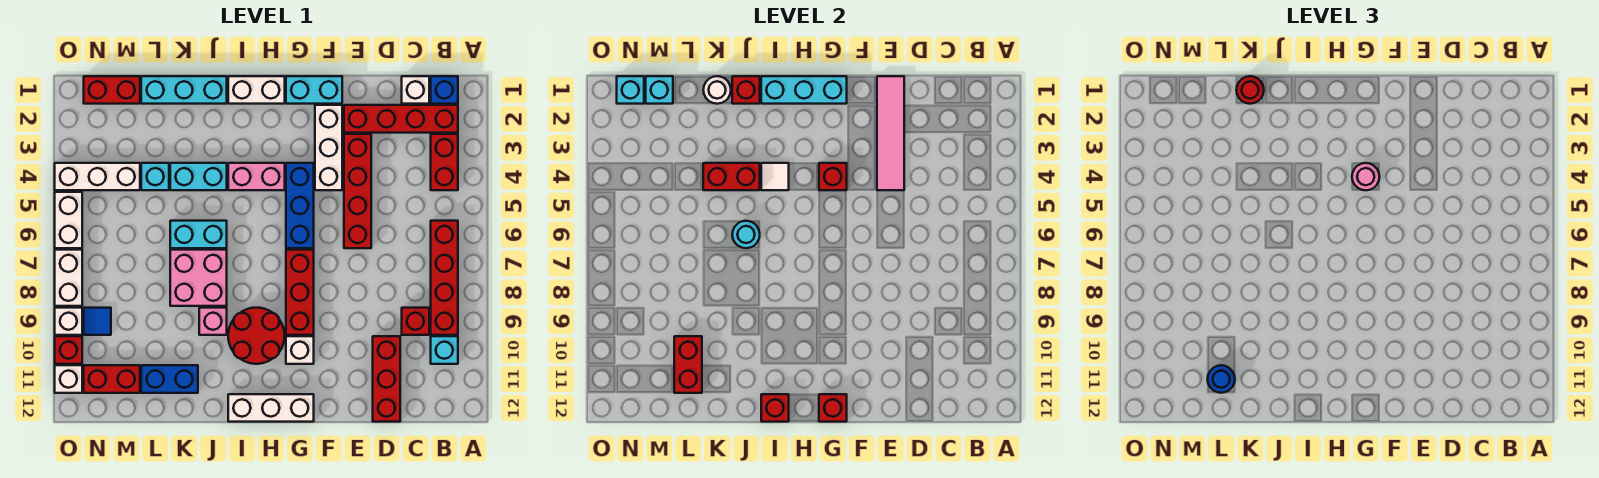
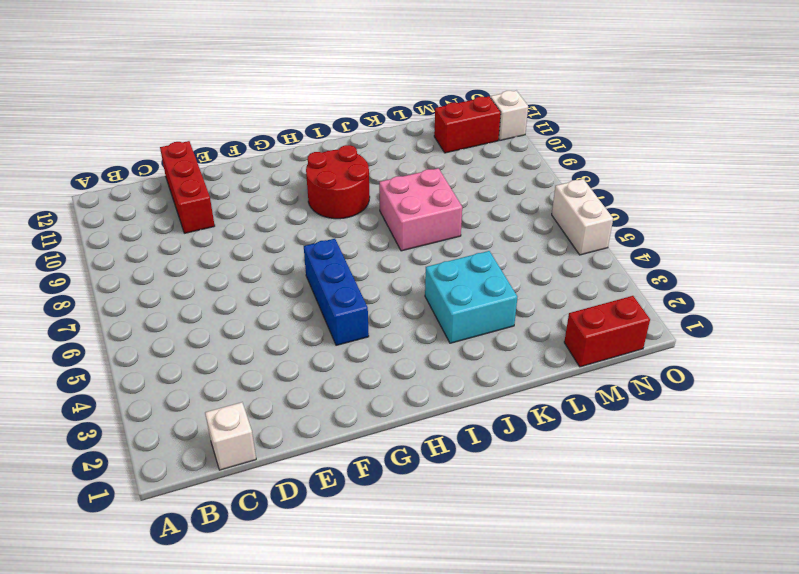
cyan 2x2 brick [425,251,517,343] -> cyan 1x2 brick [170,163,227,190]
none -> blue 1x1 brick [431,76,458,104]
none -> red 1x4 brick [344,105,458,133]
none -> red 1x2 brick [431,134,458,190]
none -> red 1x4 brick [431,221,458,335]

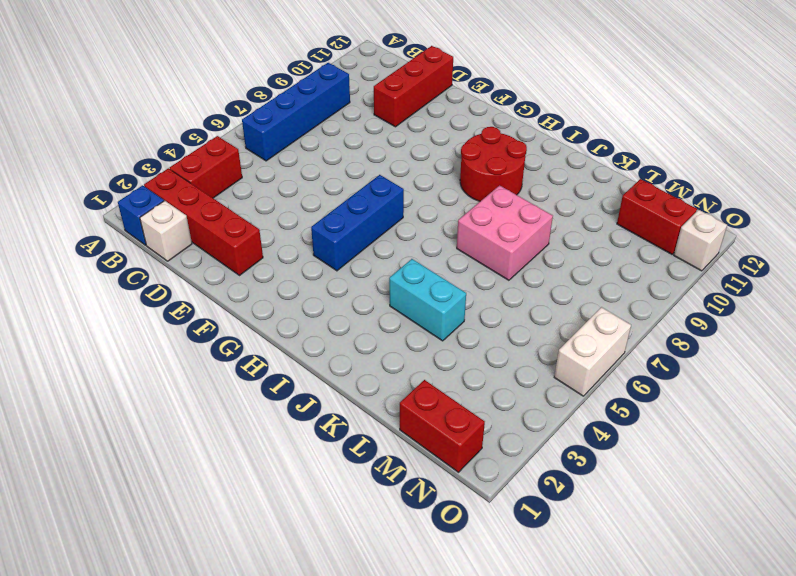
blue 1x4 brick [242,63,350,161] -> red 1x4 brick [431,221,458,335]
none -> cyan 1x1 brick [431,336,458,364]
none -> red 1x1 brick [402,308,429,335]
none -> red 1x4 brick [344,134,371,248]
none -> cyan 1x2 brick [286,76,342,104]

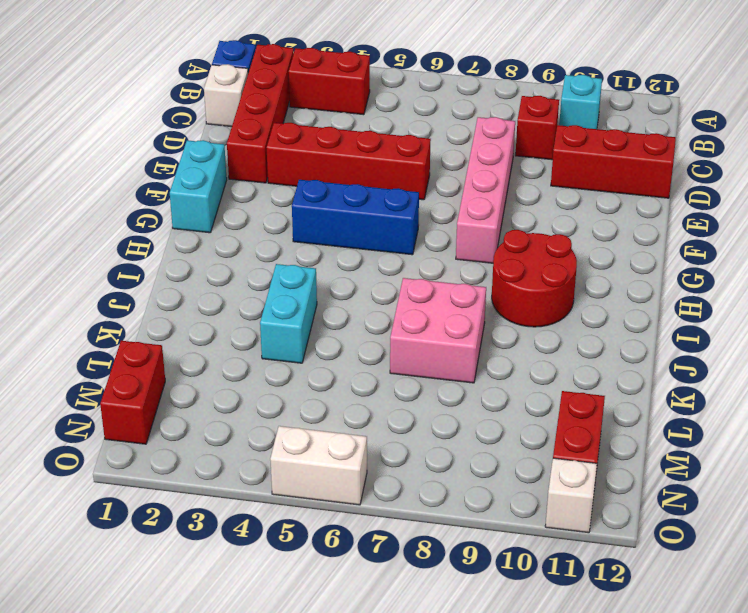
pink 1x4 brick [456,117,515,263] -> red 1x3 brick [286,250,314,335]
none -> red 1x4 brick [431,221,458,335]
none -> white 1x3 brick [315,105,342,190]
none -> white 1x1 brick [286,336,314,364]
none -> white 1x3 brick [228,394,314,422]

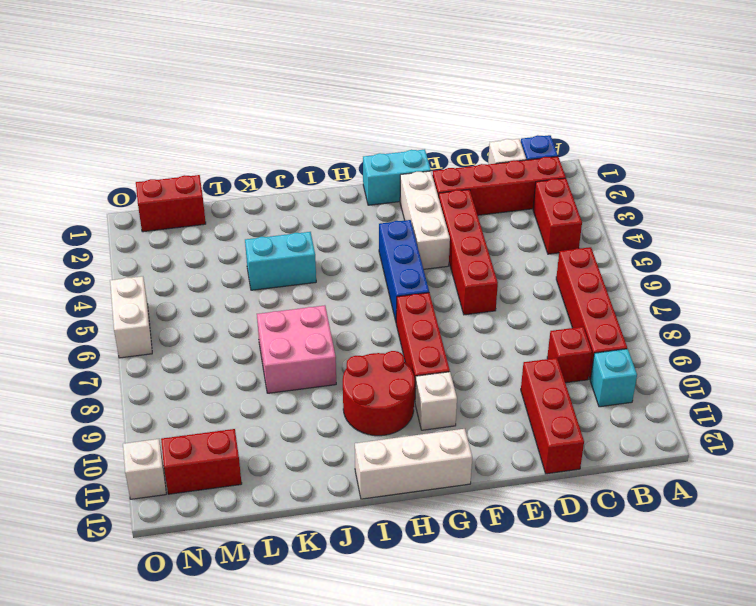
none -> white 1x2 brick [228,76,285,104]
none -> pink 1x2 brick [228,163,285,190]
none -> cyan 1x3 brick [141,76,227,104]
none -> cyan 1x2 brick [170,221,227,248]

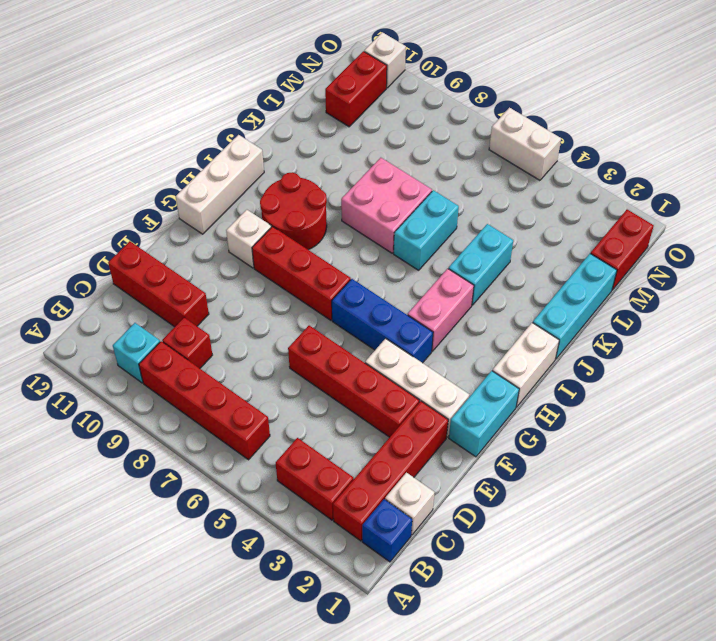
none -> pink 1x1 brick [199,308,227,335]
none -> blue 1x2 brick [141,365,198,393]
none -> cyan 1x1 brick [141,163,169,190]
none -> white 1x3 brick [55,163,140,190]

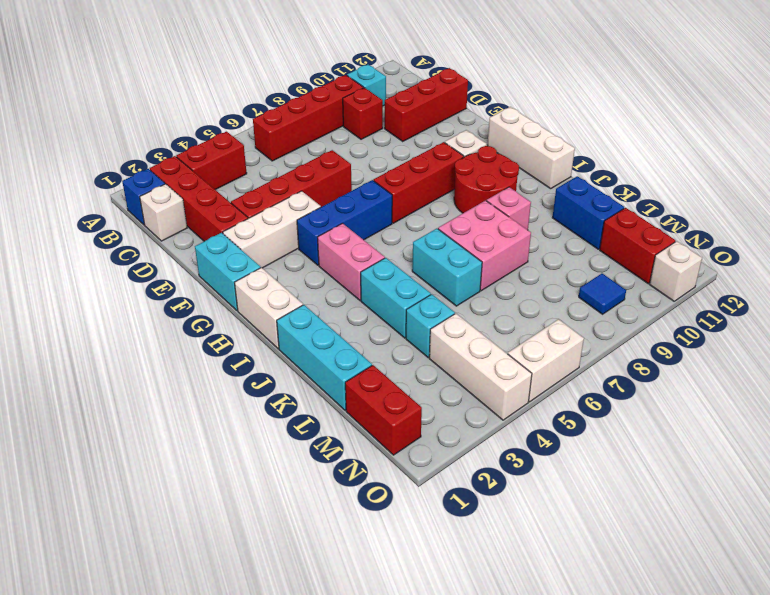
none -> white 1x2 brick [55,250,82,306]
none -> white 1x1 brick [55,308,82,335]
none -> red 1x1 brick [55,336,82,364]
none -> pink 1x4 tile [877,76,904,190]

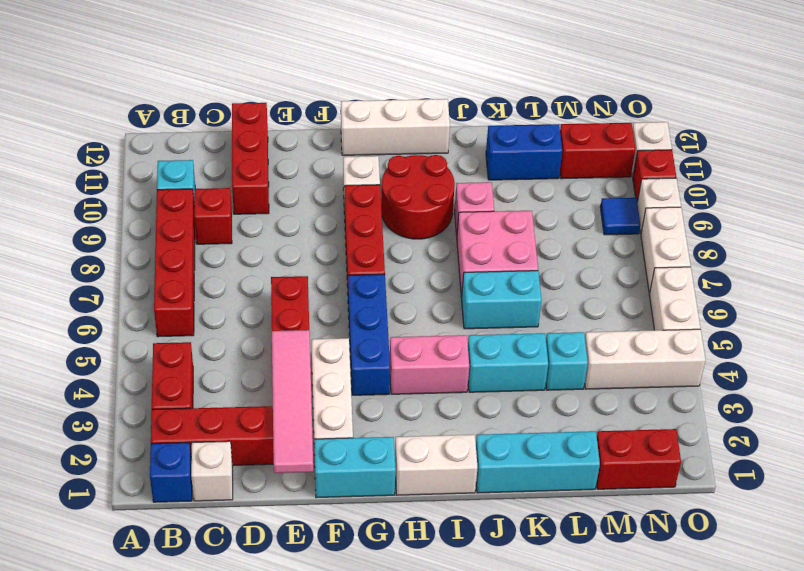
none -> cyan 1x3 brick [761,76,847,104]
none -> red 1x1 brick [819,163,847,190]
none -> red 1x1 brick [819,394,847,422]
none -> white 1x1 tile [761,163,789,190]

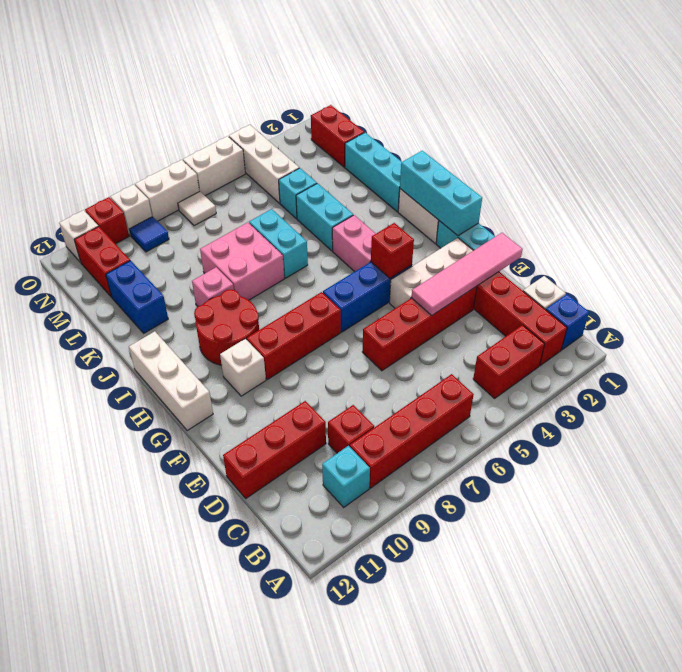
white 1x1 tile [178,191,216,226] -> white 1x1 tile moved to [761,163,789,190]
none -> red 1x1 brick [819,394,847,422]
none -> red 1x1 brick [761,394,789,422]
none -> red 1x1 brick [732,76,760,104]
none -> red 1x2 brick [703,163,760,190]

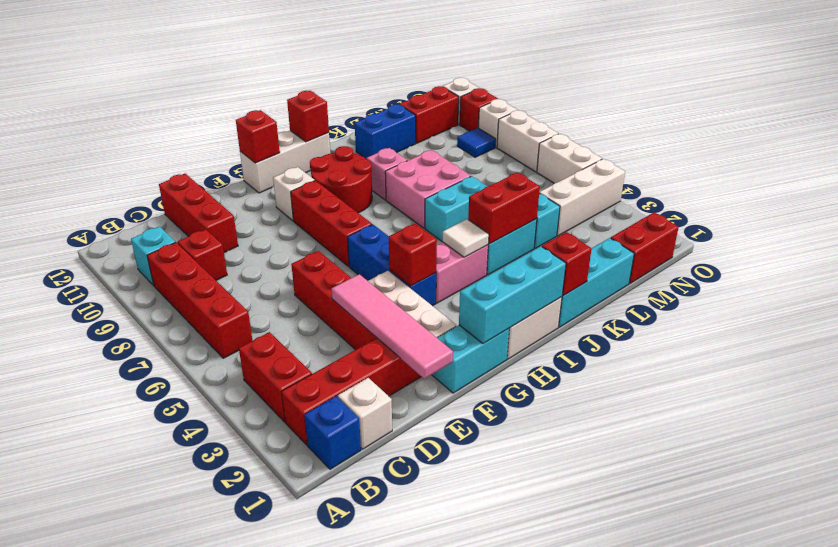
none -> cyan 1x1 round brick [732,221,760,248]
none -> white 1x1 round brick [703,76,731,104]
none -> red 1x2 brick [674,336,702,393]
none -> cyan 1x1 brick [646,76,673,104]

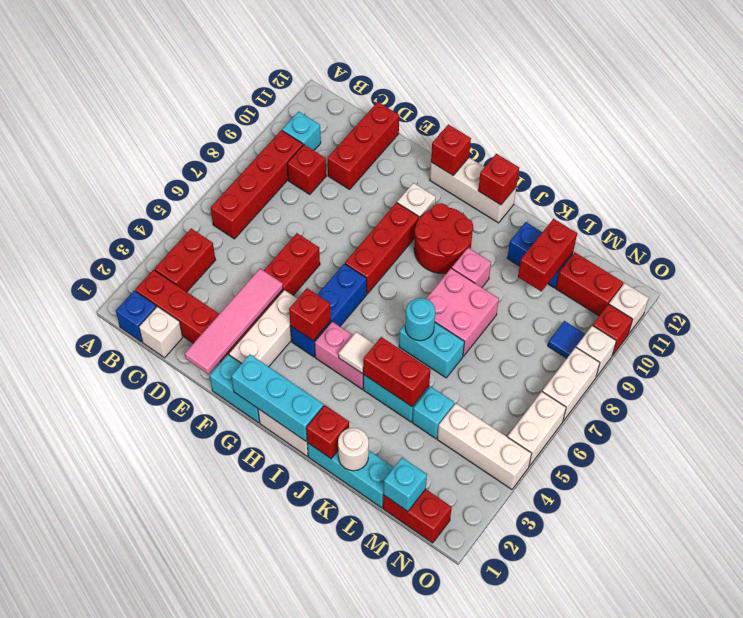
none -> cyan 1x1 brick [617,76,644,104]
none -> pink 1x1 round brick [1352,163,1380,190]
none -> red 1x1 round brick [1236,76,1264,104]
none -> blue 1x1 round brick [1208,365,1235,393]

